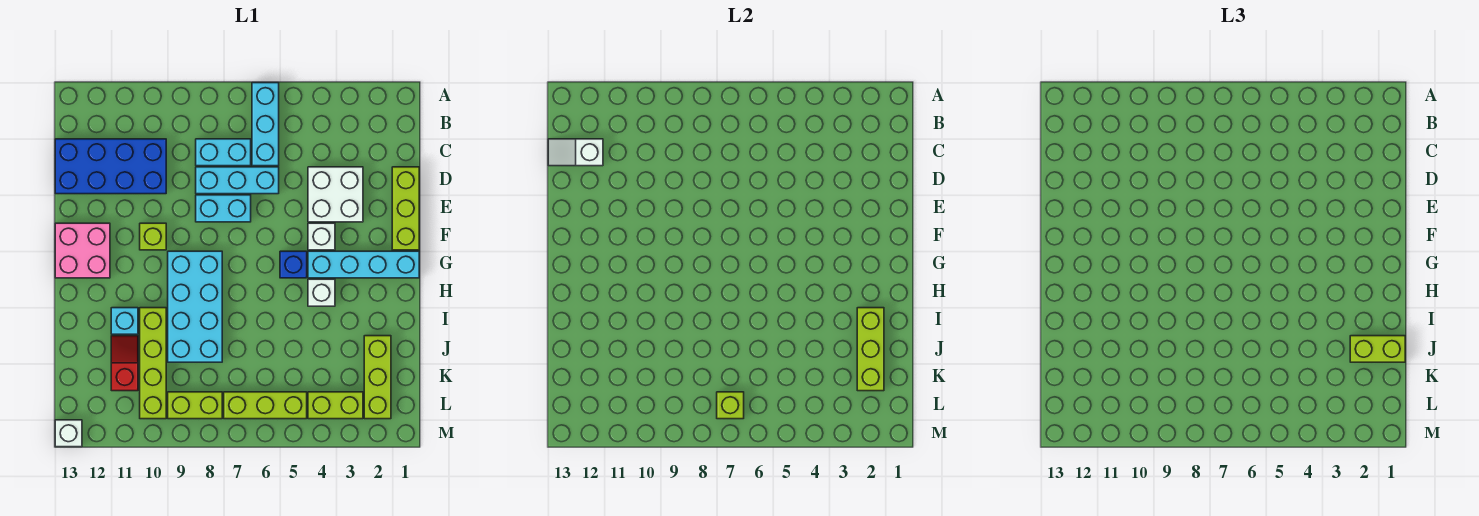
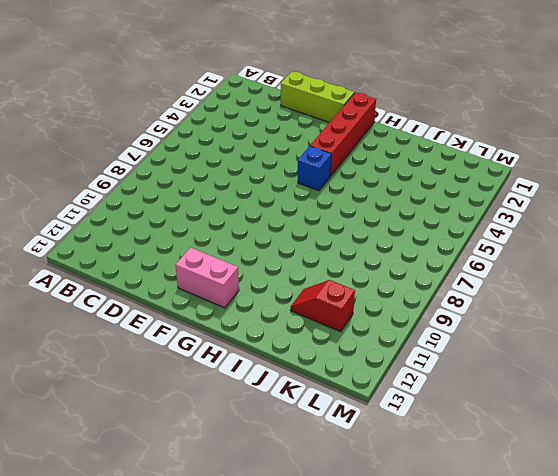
pink 1x2 brick [175,247,239,308] -> pink 2x2 brick [55,223,110,278]
red 1x4 brick [310,92,376,176] -> cyan 1x4 brick [308,251,419,278]
none -> cyan 1x3 brick [252,83,279,166]
none -> cyan 1x2 brick [196,139,251,166]
none -> blue 2x4 brick [55,139,166,194]

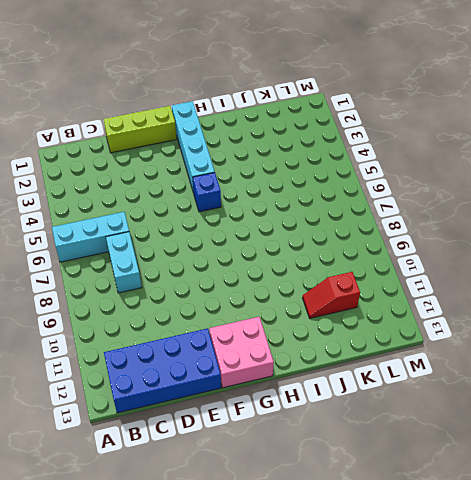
blue 2x4 brick [104,328,221,413] -> blue 2x4 brick turned to [55,139,166,194]
none -> white 2x2 brick [308,167,363,222]
none -> cyan 1x3 brick [196,167,279,194]
none -> cyan 1x2 brick [196,195,251,222]

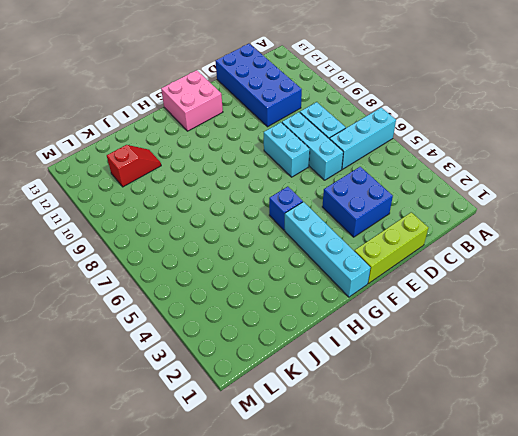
blue 2x2 brick [322,167,393,237] -> white 2x2 brick [308,167,363,222]
none -> white 1x1 brick [308,223,335,250]
none -> lime 1x1 brick [140,223,166,250]
none -> cyan 2x4 brick [168,251,222,362]

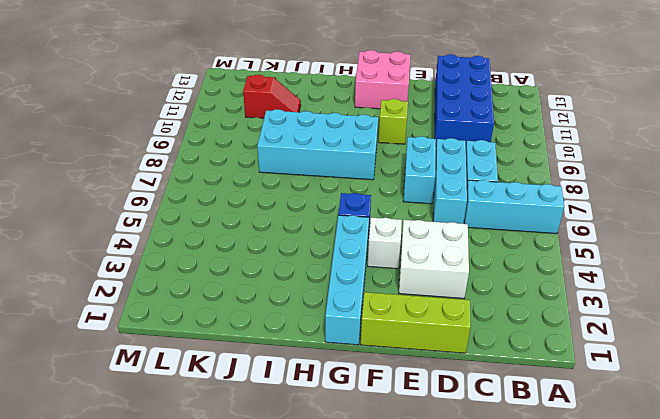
none -> white 1x1 brick [308,279,335,306]
none -> lime 1x4 brick [140,308,166,419]
none -> cyan 1x1 brick [111,308,138,334]

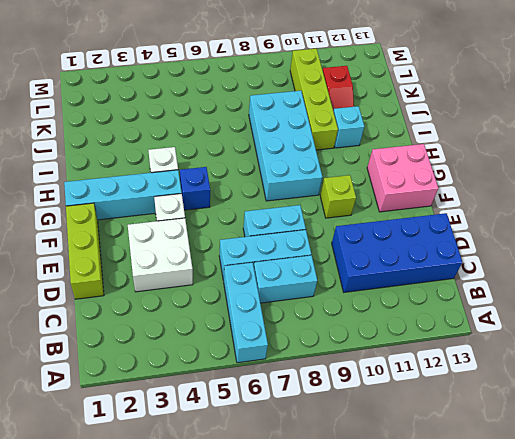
none -> lime 1x3 brick [364,336,391,419]
none -> lime 1x2 brick [308,392,363,419]
none -> lime 1x3 brick [224,392,307,419]

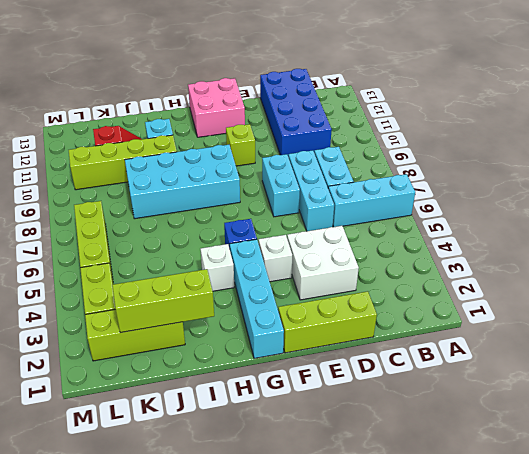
none -> lime 1x2 brick [168,392,222,419]
none -> white 1x1 brick [55,420,82,447]
none -> white 1x2 slope [548,139,603,166]

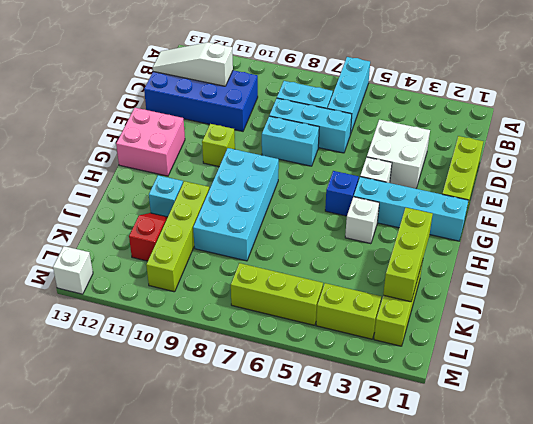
white 1x3 slope [153,42,233,86] -> white 1x2 slope [548,139,603,166]
none -> lime 1x2 brick [168,392,222,419]
none -> lime 1x1 brick [717,392,744,419]
none -> lime 1x2 brick [1350,336,1405,362]

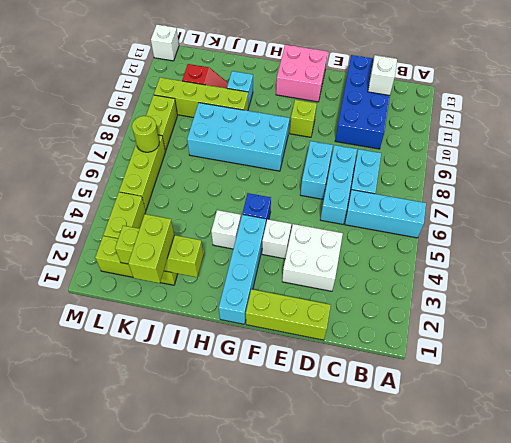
lime 1x1 round brick [132,116,159,152] -> lime 1x1 brick [717,392,744,419]

